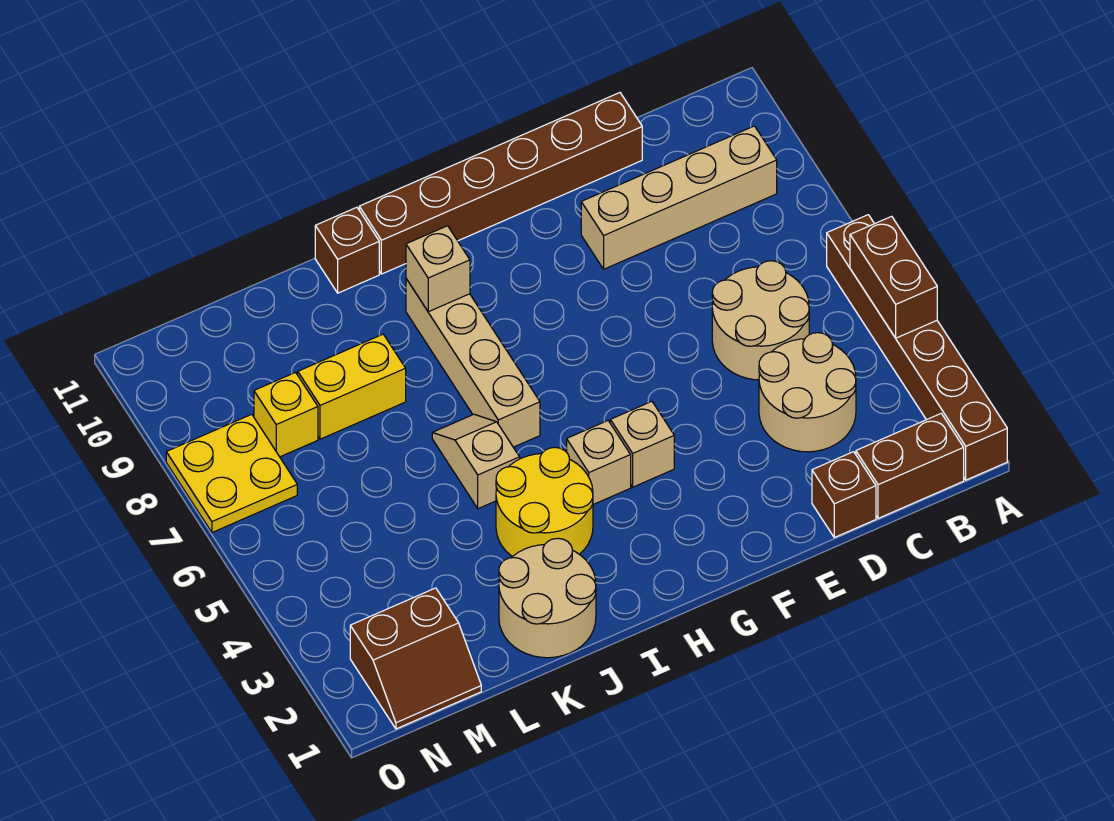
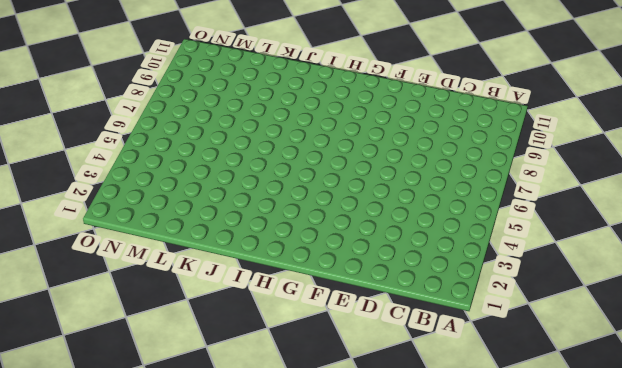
none -> brown 1x6 brick [827,215,1007,480]
none -> brown 1x2 brick [856,414,964,518]
none -> tan 1x4 brick [581,126,777,269]

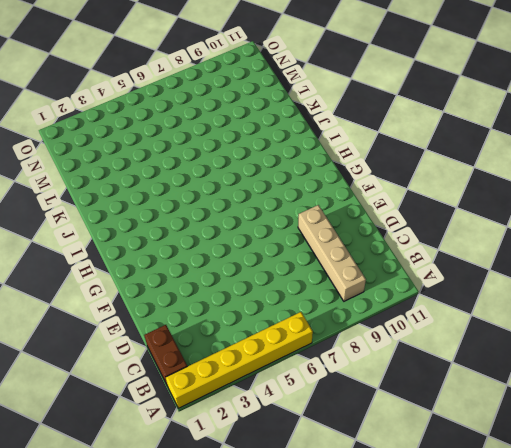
yellow 1x6 brick [165,312,313,408] -> brown 1x6 brick [827,215,1007,480]
none -> tan 2x2 round brick [759,333,856,452]
none -> tan 2x2 round brick [712,261,809,380]
none -> brown 1x1 brick [812,452,876,537]

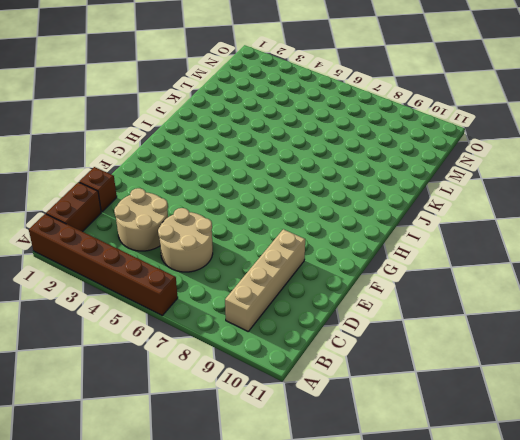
none -> brown 1x6 brick [359,93,642,274]
none -> tan 1x1 brick [610,401,674,487]
none -> tan 1x1 brick [567,421,631,504]

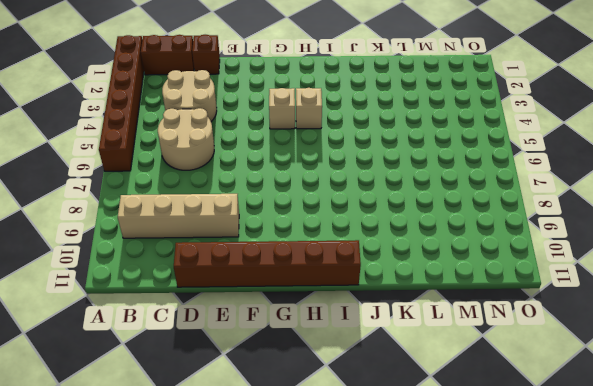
none -> yellow 2x2 round brick [496,447,593,557]
none -> tan 1x4 brick [406,279,540,447]
none -> tan 2x2 round brick [499,538,596,658]

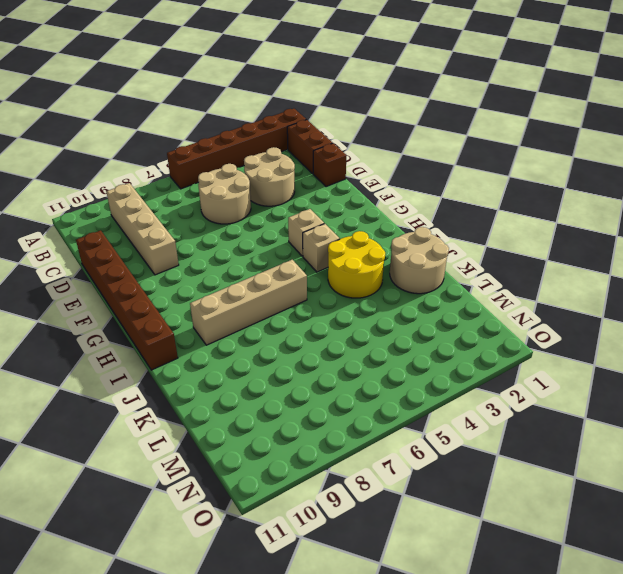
none -> tan 1x2 slope [432,414,520,509]
none -> brown 1x1 brick [315,207,379,293]
none -> yellow 1x2 brick [298,334,406,439]

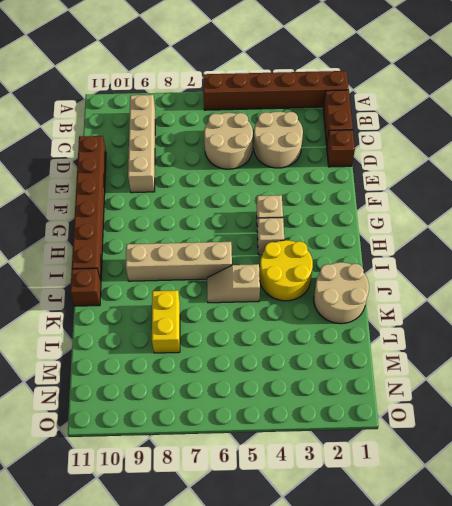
none -> brown 2x2 slope [350,588,481,729]
none -> yellow 1x1 brick [254,373,318,457]
none -> yellow 2x2 plate [166,414,297,532]

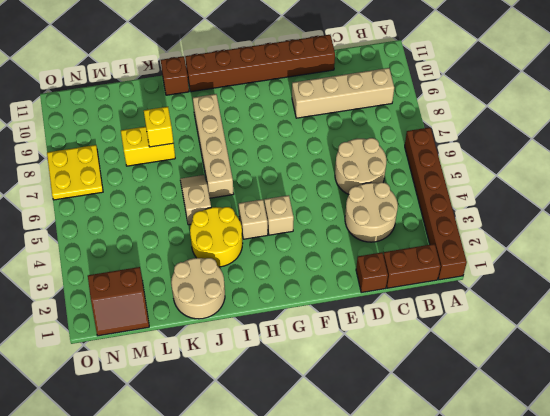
yellow 1x1 brick [144,107,174,147] -> yellow 1x1 brick moved to [254,373,318,457]
none -> brown 1x2 brick [850,216,937,338]
none -> tan 1x1 brick [406,226,470,312]

